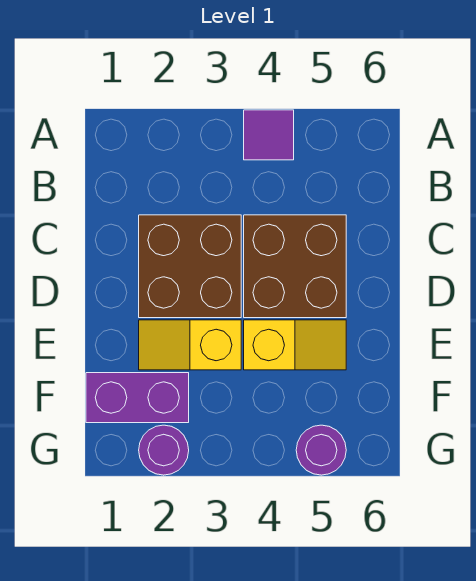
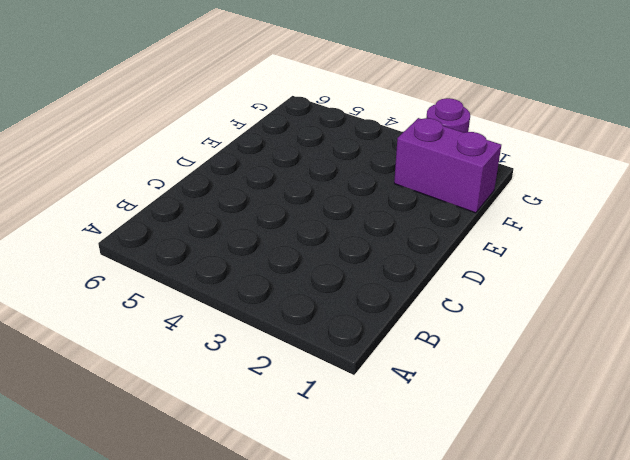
none -> purple 1x1 tile [244,110,294,160]
none -> brown 2x2 brick [139,215,241,318]

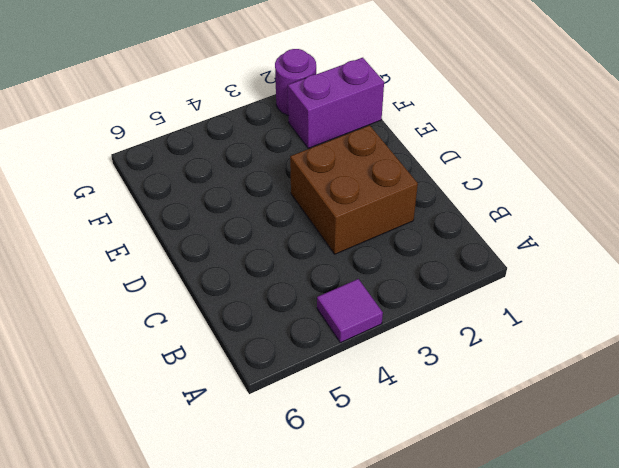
none -> brown 2x2 brick [244,215,346,318]
none -> yellow 1x2 slope [139,320,241,370]

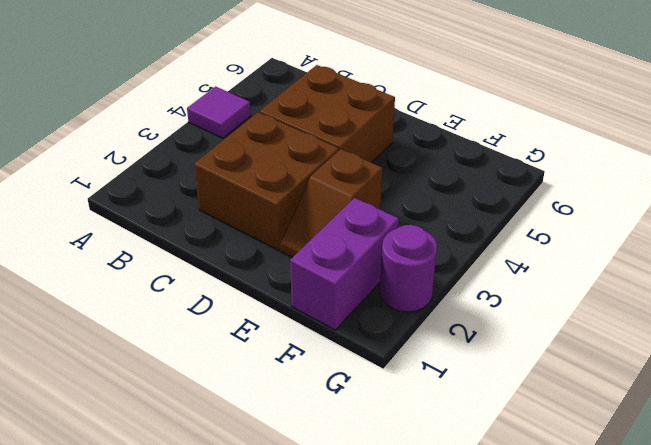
brown 1x2 slope [280,149,382,258] -> yellow 1x2 slope [139,320,241,370]
none -> yellow 1x2 slope [244,320,346,370]
none -> purple 1x1 round brick [296,425,346,475]

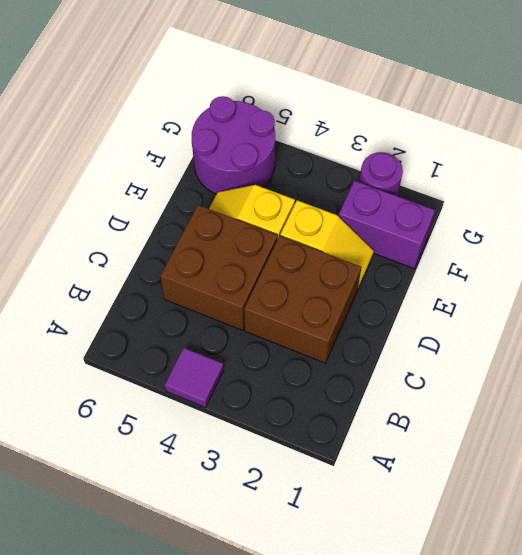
purple 2x2 round brick [192,96,275,194] -> purple 1x1 round brick [296,425,346,475]

